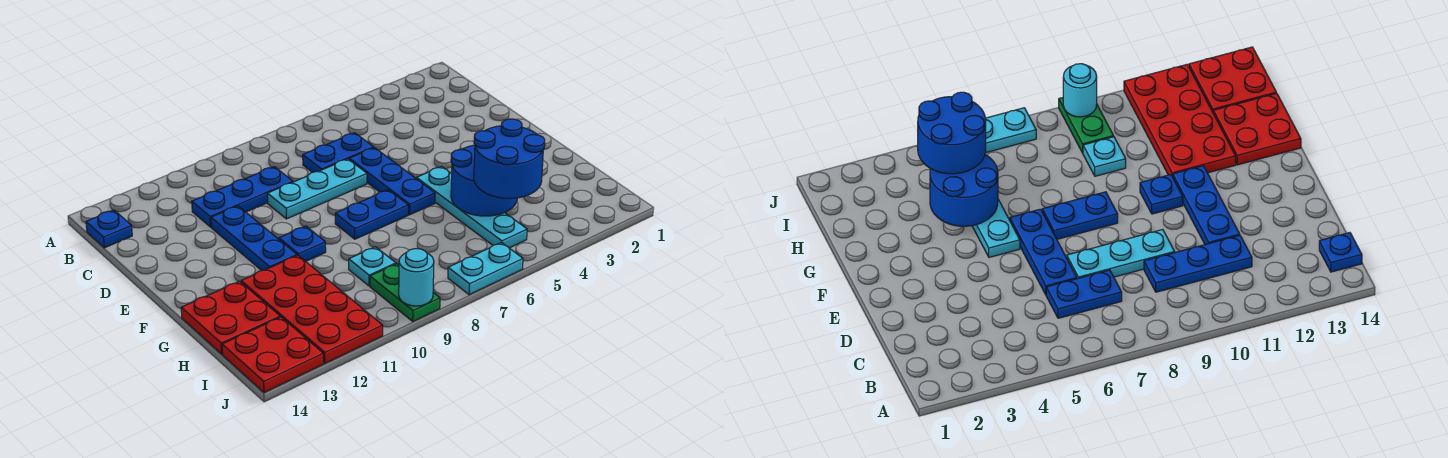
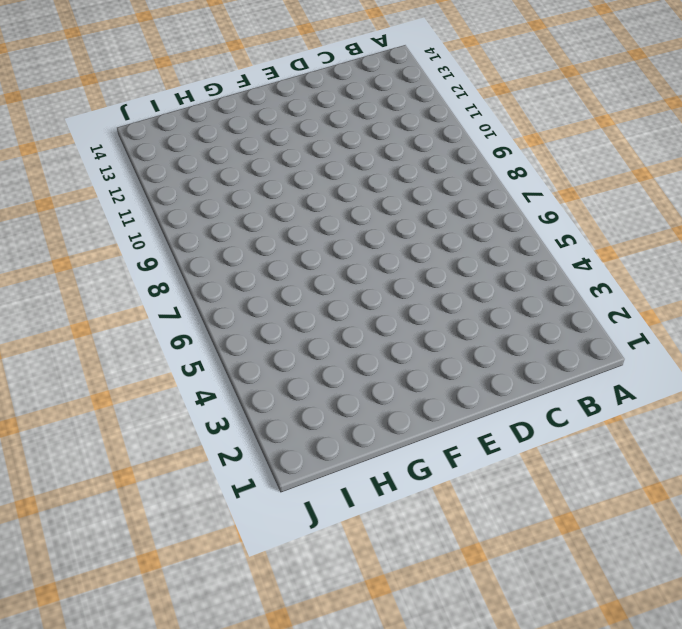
none -> blue 1x1 plate [86,210,132,248]
none -> blue 1x2 plate [303,133,374,172]
none -> blue 1x3 plate [192,167,293,227]

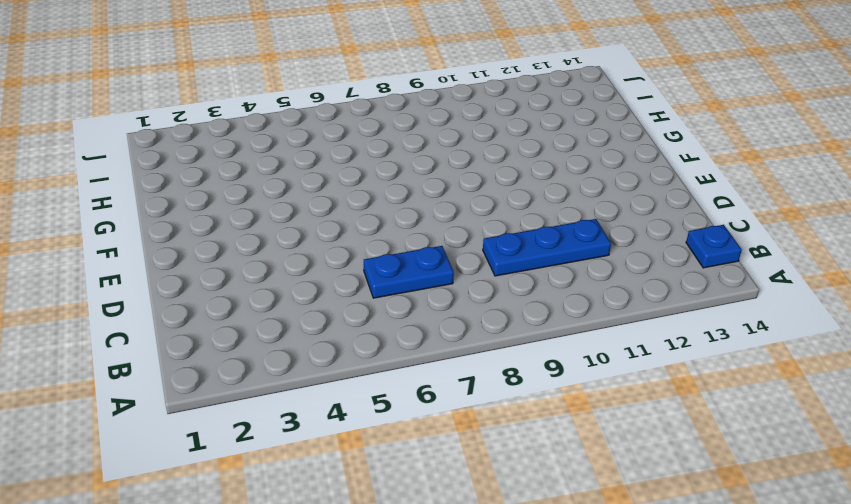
none -> blue 1x3 plate [349,148,435,215]
none -> cyan 1x3 plate [267,159,367,219]
none -> blue 1x3 plate [211,206,297,271]

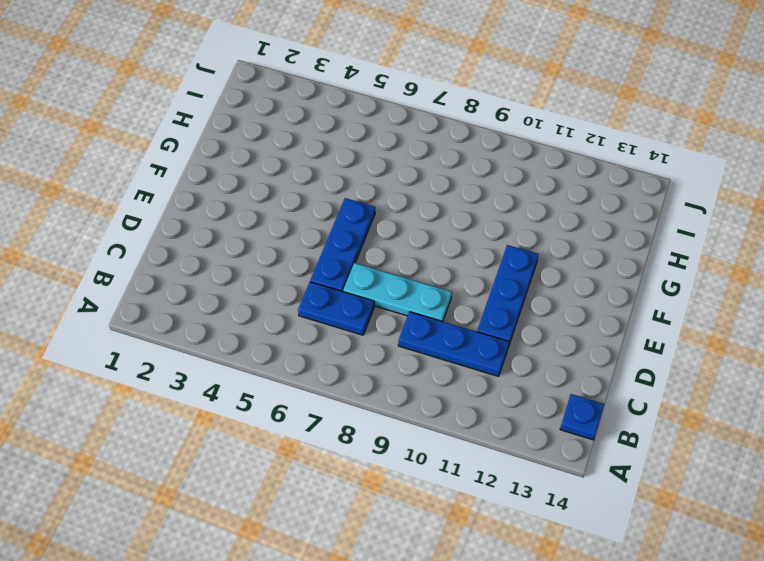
none -> cyan 1x4 plate [416,167,527,248]
none -> blue 1x2 plate [335,190,408,239]
none -> blue 1x1 plate [279,226,326,261]

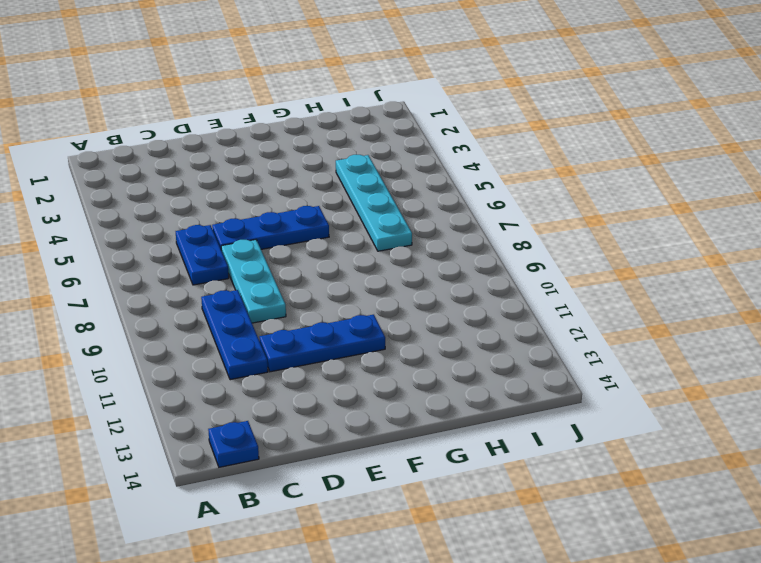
cyan 1x4 plate [336,155,412,251] -> cyan 1x4 plate turned to [416,167,527,248]
none -> blue 1x2 plate [335,190,408,239]
none -> blue 1x1 plate [279,226,326,261]
none -> red 2x4 plate [241,255,383,363]

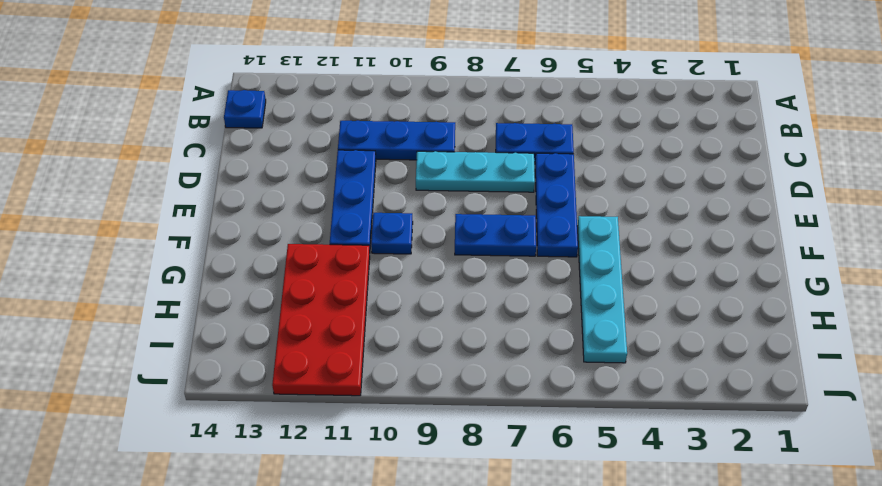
none -> red 2x2 plate [181,281,280,354]
none -> cyan 1x1 plate [349,247,396,286]
none -> green 1x2 plate [370,264,440,321]

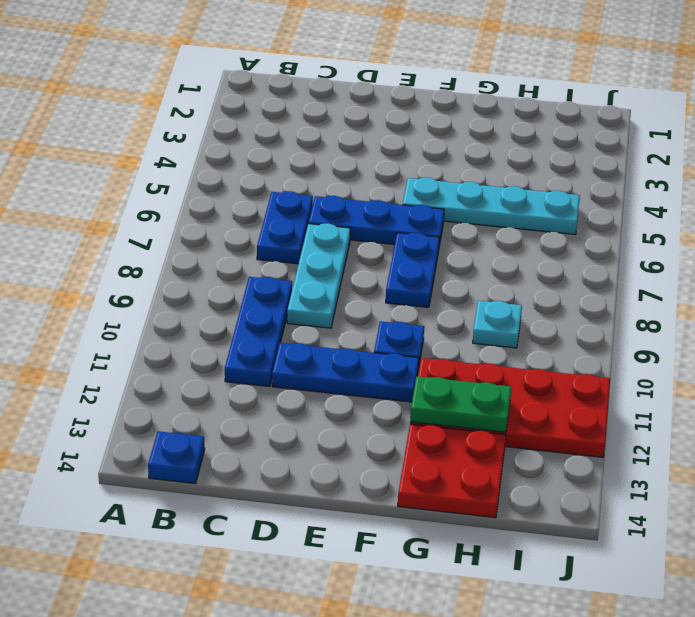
green 1x2 plate [410,376,511,432] -> green 1x2 plate moved to [370,264,440,321]
none -> red 2x2 plate [222,317,323,393]
none -> cyan 1x2 plate [448,242,523,295]
none -> blue 2x2 round brick [451,145,517,216]

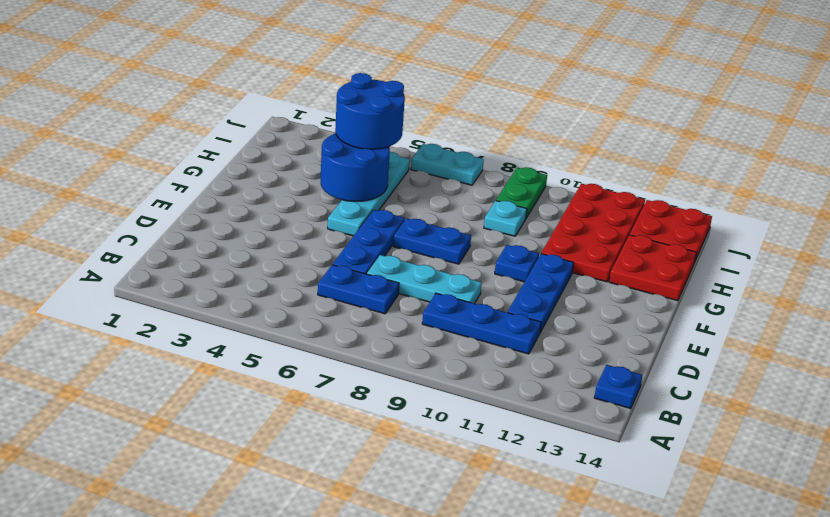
none -> cyan 1x1 round brick [399,249,434,306]

